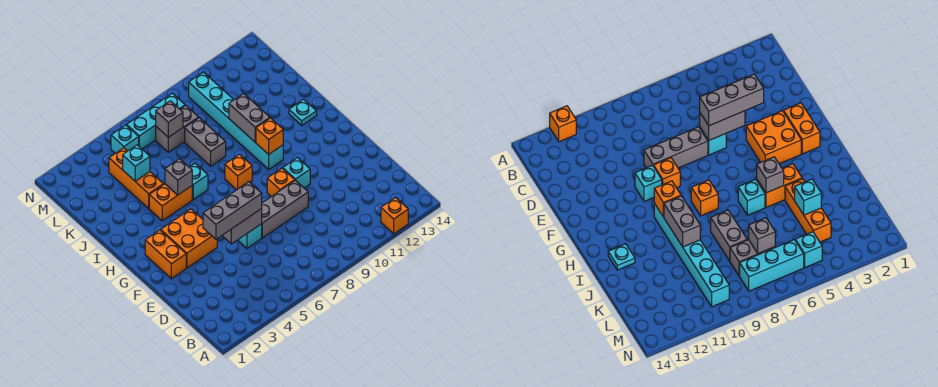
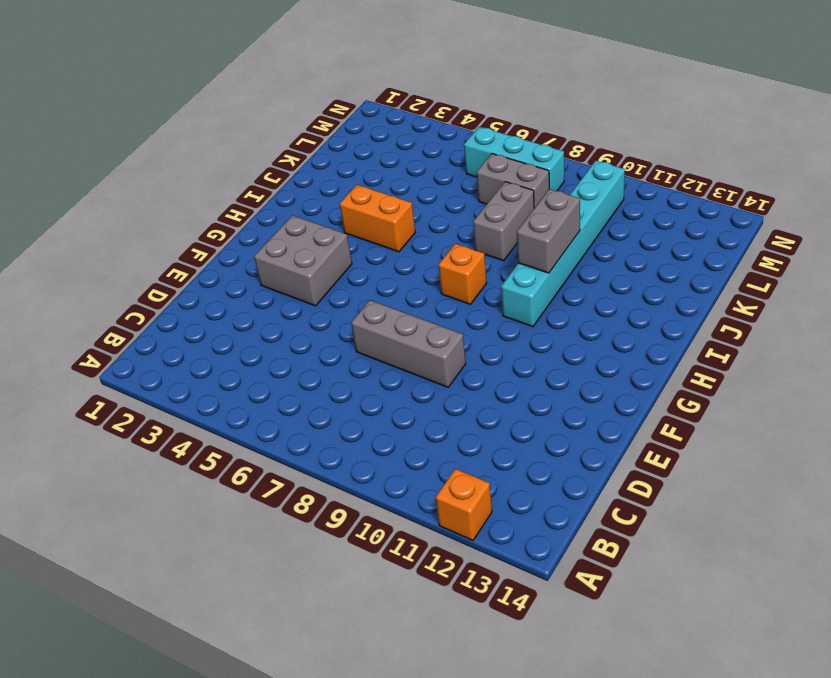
grey 2x2 brick [254,215,352,306] -> orange 2x2 brick [161,209,217,268]
none -> cyan 1x1 brick [238,224,262,248]
none -> orange 1x2 brick [145,230,186,279]
none -> orange 1x1 brick [267,168,295,197]

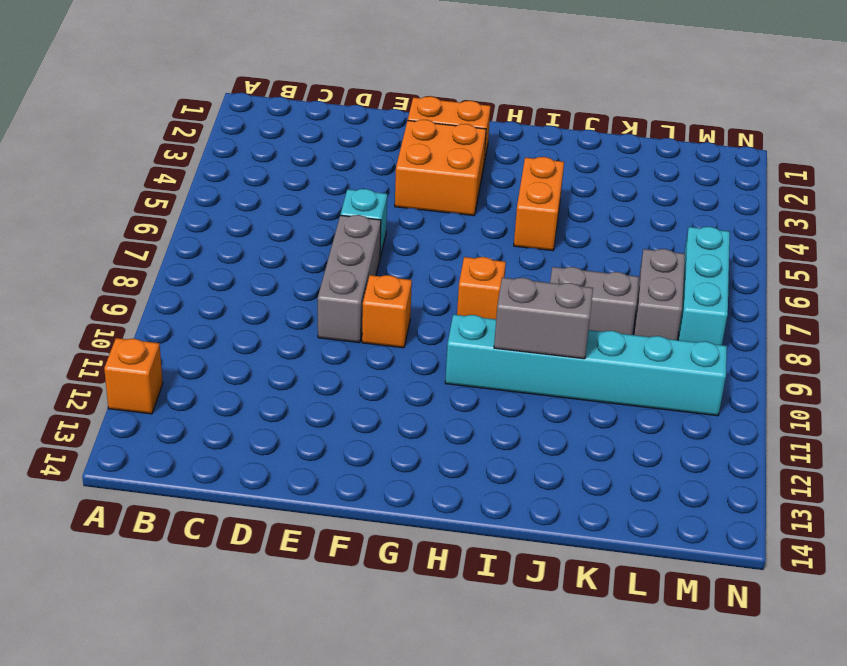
none -> cyan 1x1 brick [283,158,310,188]
none -> cyan 1x1 brick [189,163,208,200]
none -> cyan 1x1 plate [289,99,317,125]

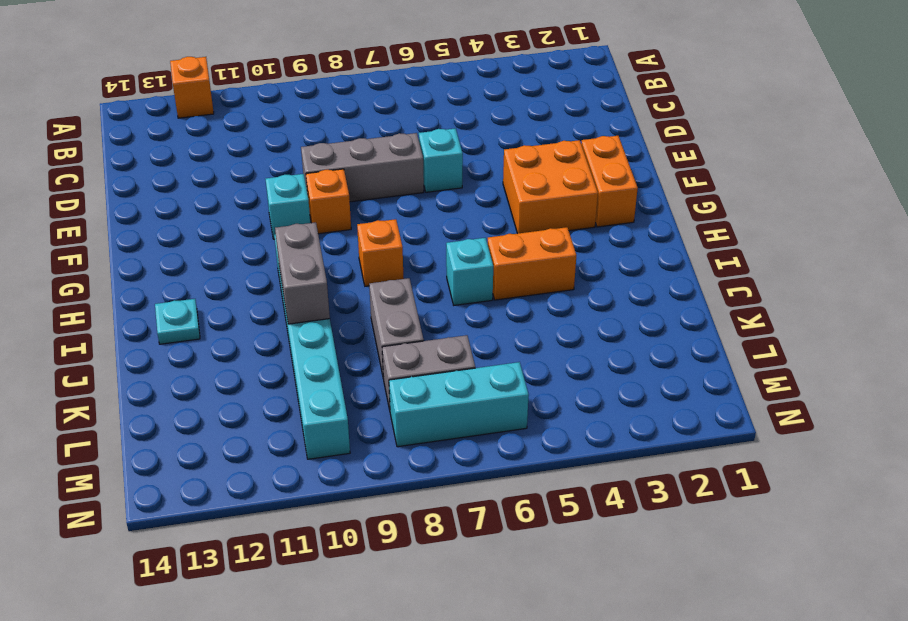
none -> orange 1x3 brick [109,148,163,208]
none -> cyan 1x1 brick [111,125,139,153]
none -> grey 1x2 brick [222,209,262,244]

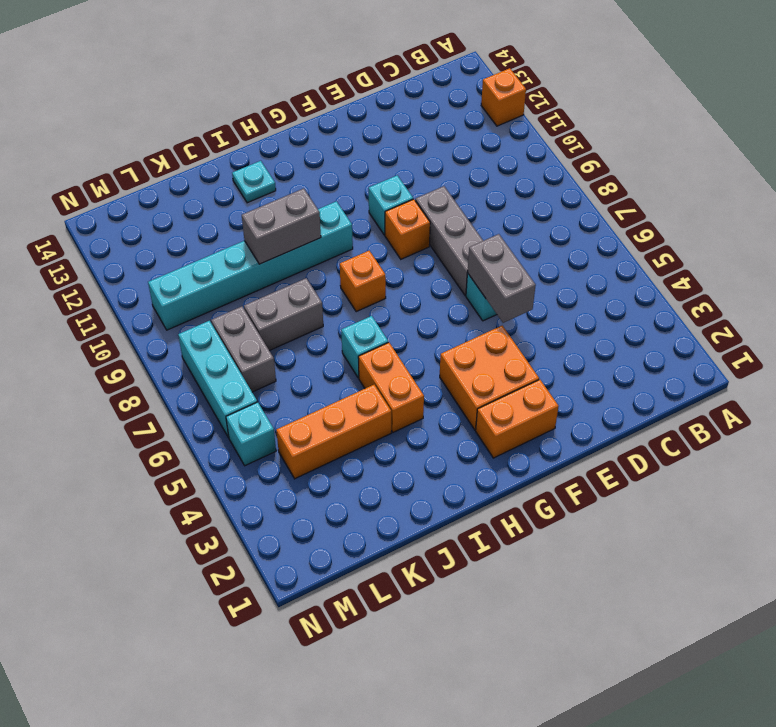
none -> orange 1x1 brick [256,118,283,154]
none -> grey 1x1 brick [165,159,192,195]
none -> cyan 1x1 brick [123,145,150,181]

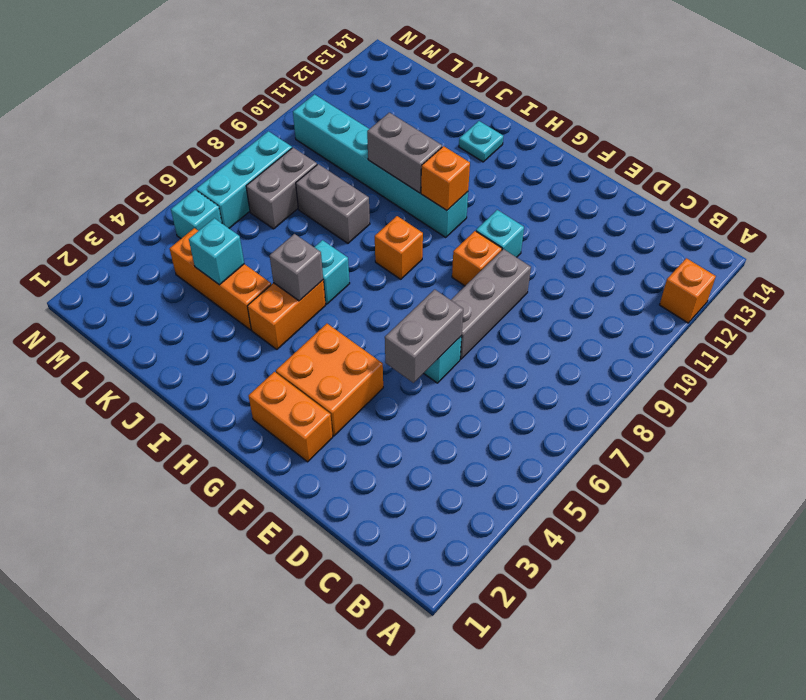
none -> grey 1x1 brick [156,101,183,137]
none -> grey 1x3 brick [203,182,262,239]

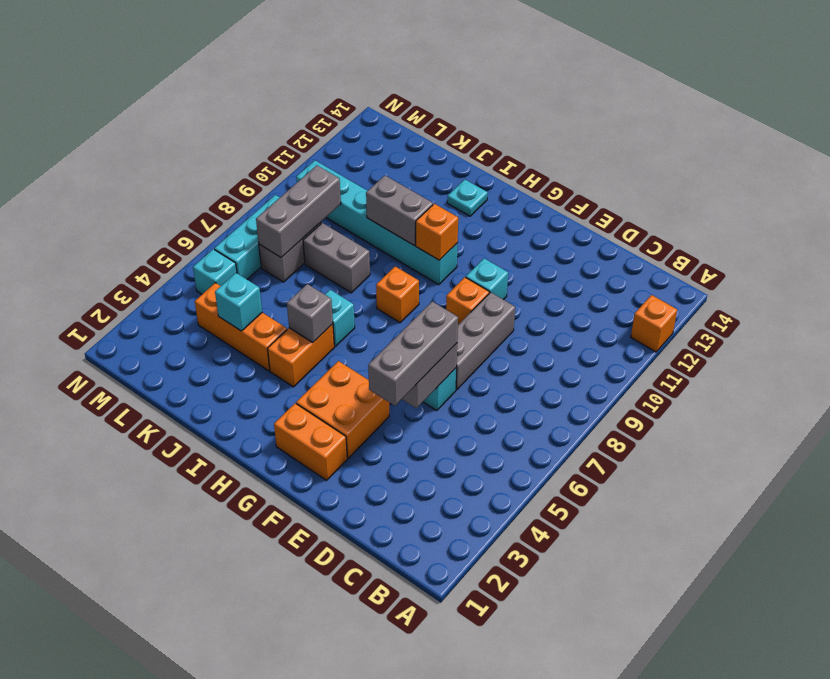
grey 1x3 brick [256,165,341,258] -> grey 1x1 brick [156,101,183,137]

